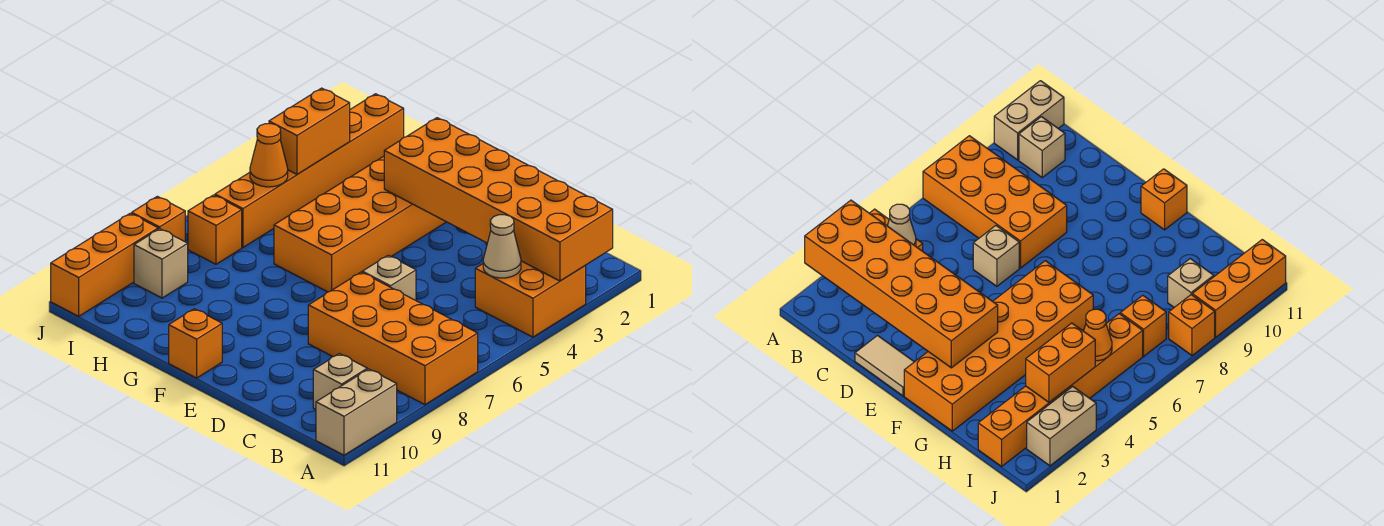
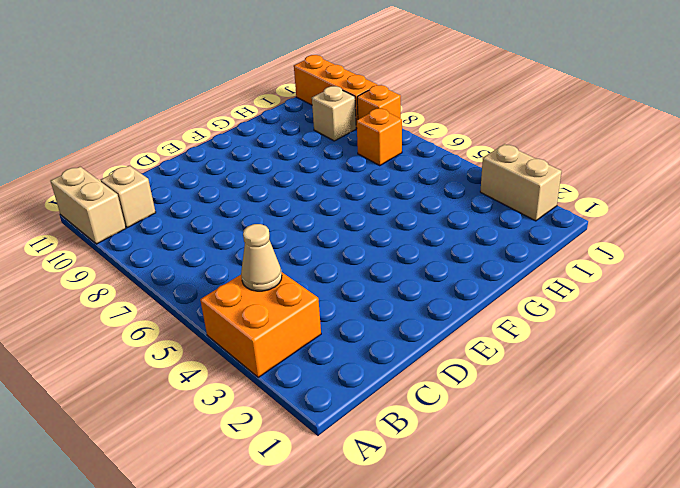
none -> orange 2x4 brick [308,272,478,405]
none -> tan 1x2 tile [855,336,914,396]
none -> tan 1x1 brick [362,255,416,300]

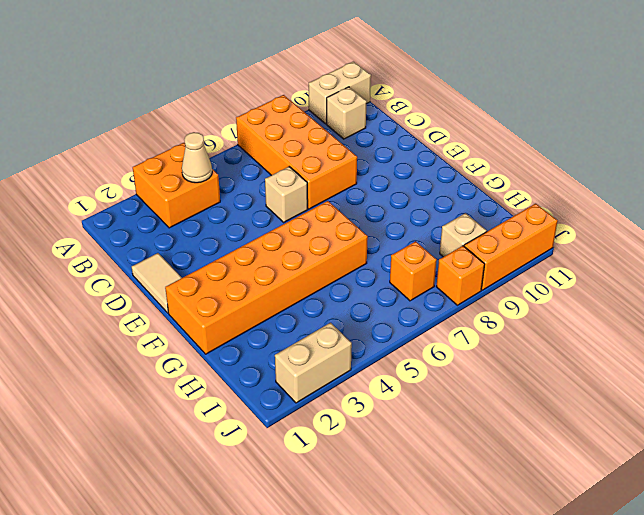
none -> orange 1x1 brick [169,309,222,378]
none -> orange 1x6 brick [215,94,404,247]
none -> orange 2x6 brick [384,118,613,281]

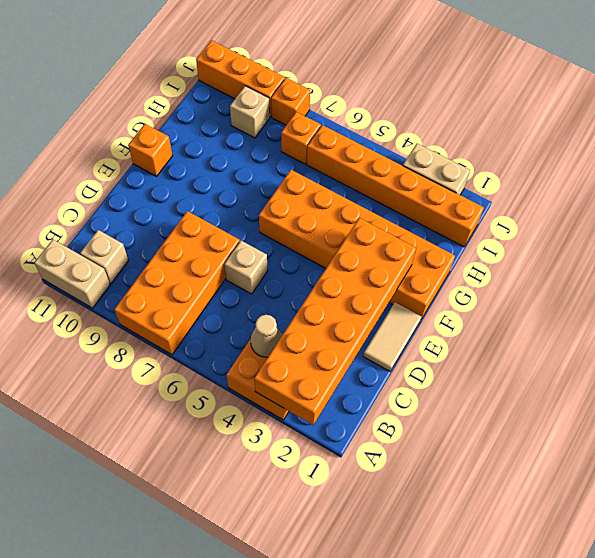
none -> orange 1x2 brick [269,88,350,174]
none -> orange 1x1 cone [250,124,288,187]

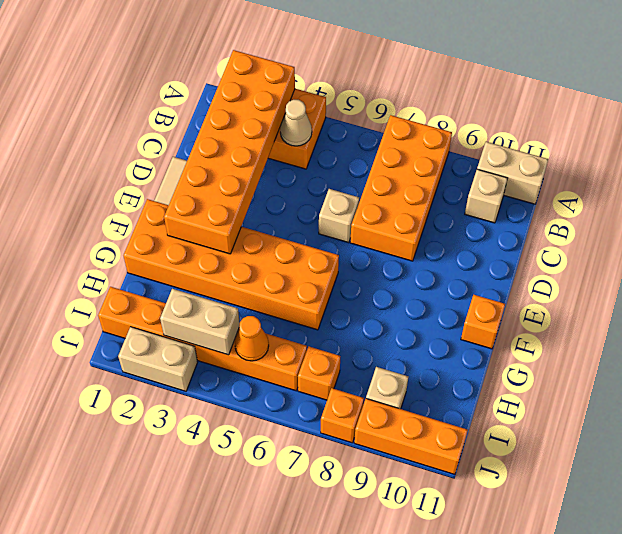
tan 1x2 brick [160,289,240,355] -> orange 1x2 brick [269,88,350,174]

